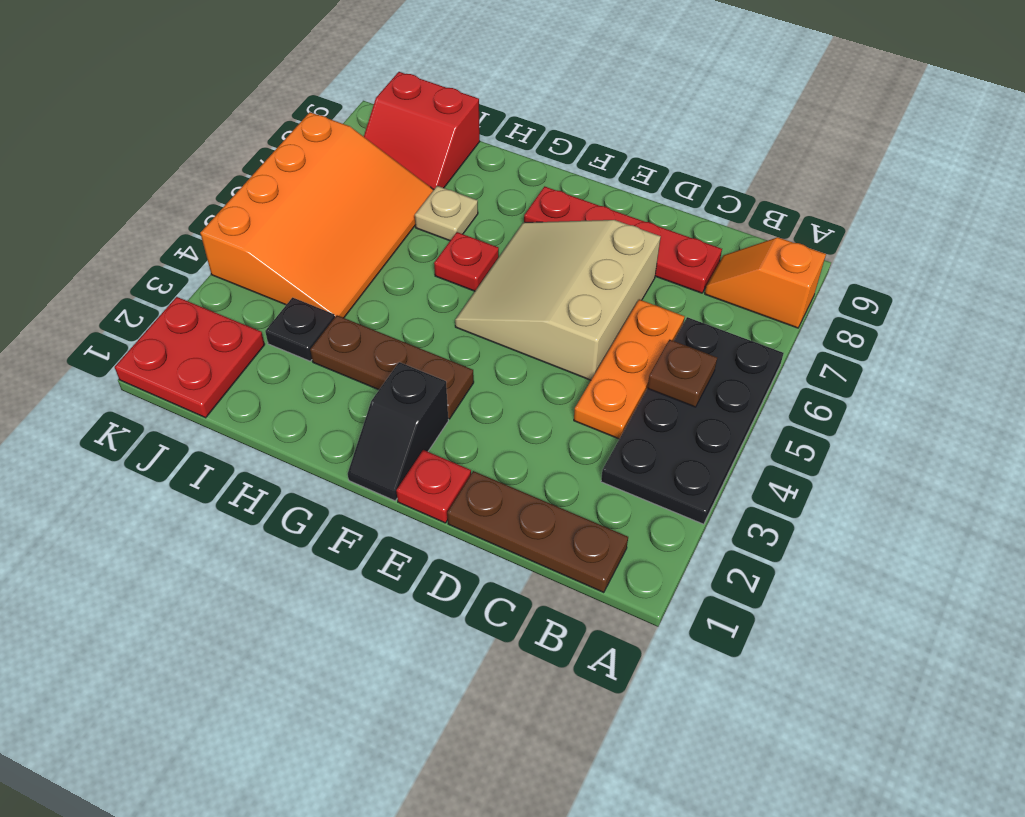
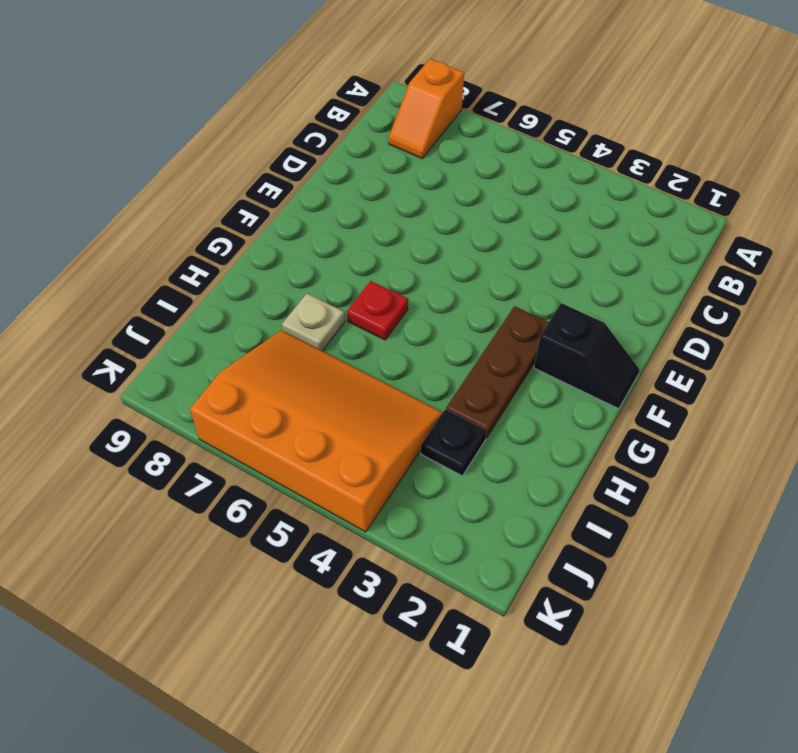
none -> black 2x4 plate [601,317,784,524]
none -> brown 1x3 plate [447,471,628,593]
none -> orange 1x3 plate [574,299,685,439]

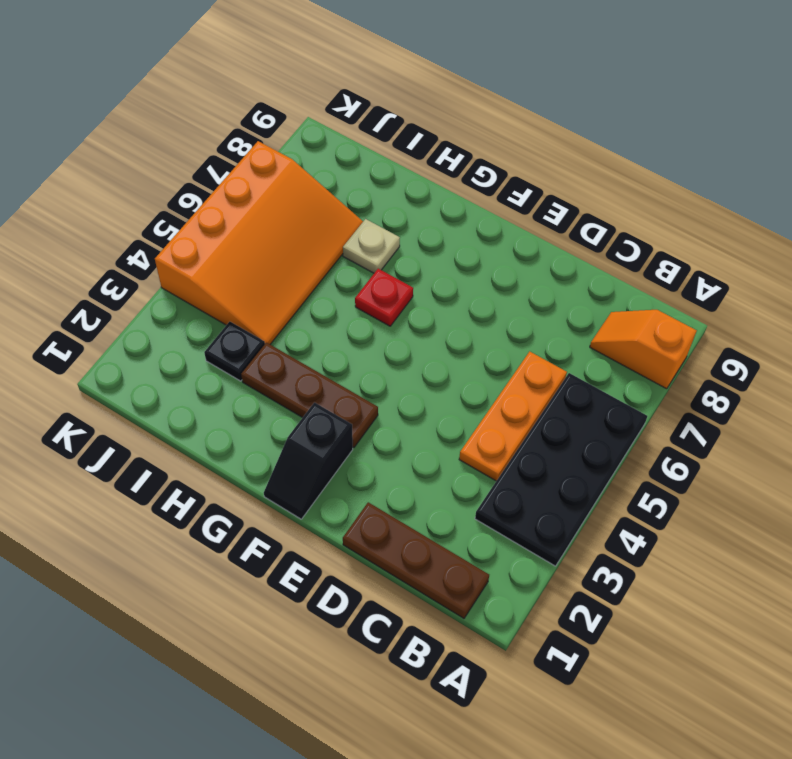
none -> red 1x4 plate [524,186,722,293]
none -> tan 3x3 slope [455,220,661,380]
none -> red 1x1 plate [396,450,471,523]

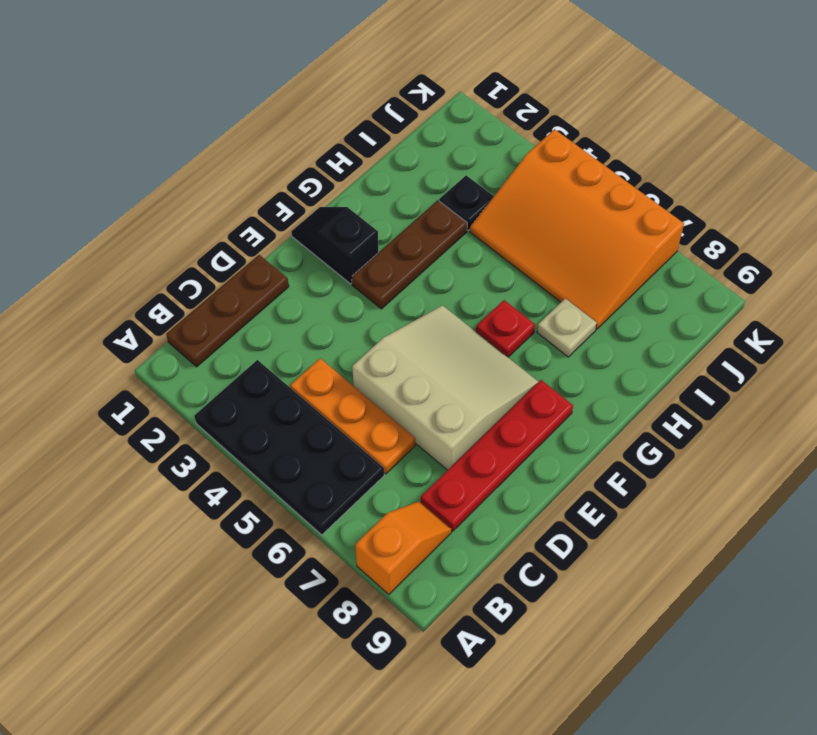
none -> red 1x1 plate [396,450,471,523]
none -> red 2x2 slope [364,72,480,189]
none -> red 2x2 plate [115,297,265,418]

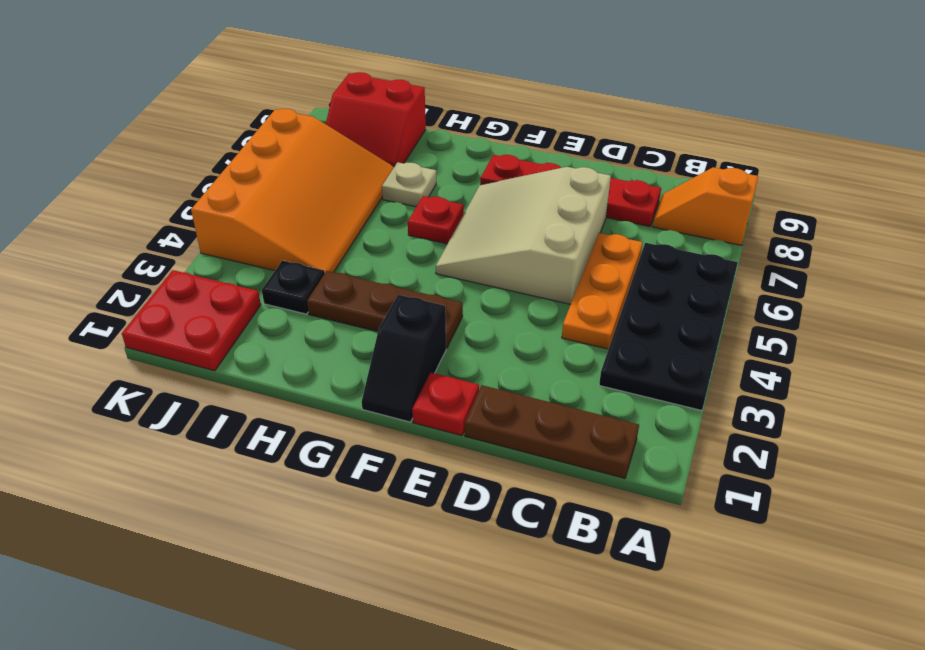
none -> brown 1x1 plate [647,340,717,407]

